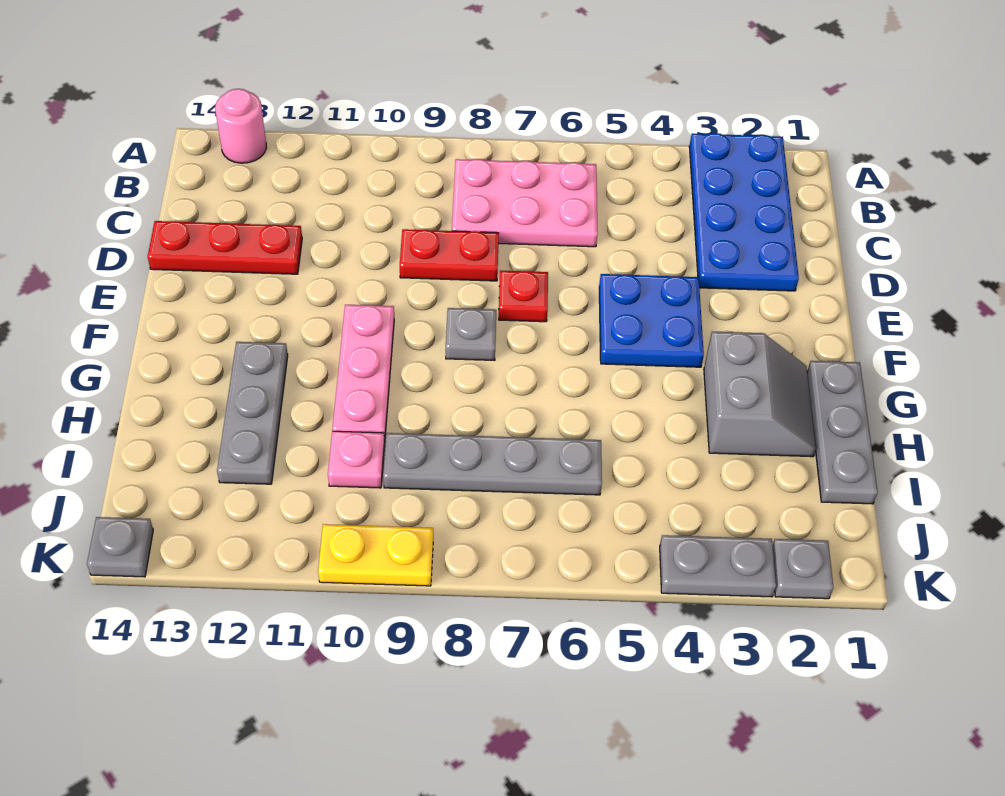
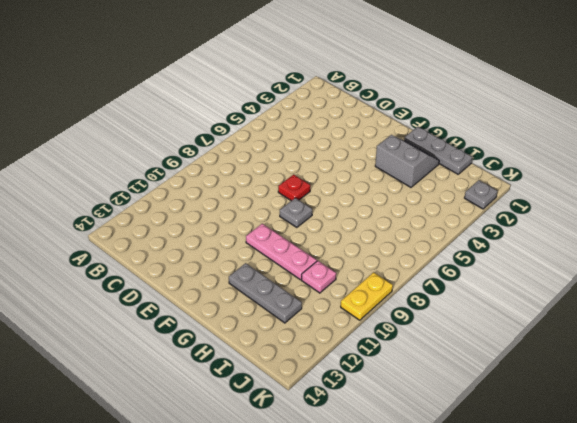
none -> blue 2x4 plate [689,133,799,291]
none -> pink 1x1 round brick [215,89,266,163]
none -> pink 2x3 plate [452,159,598,247]

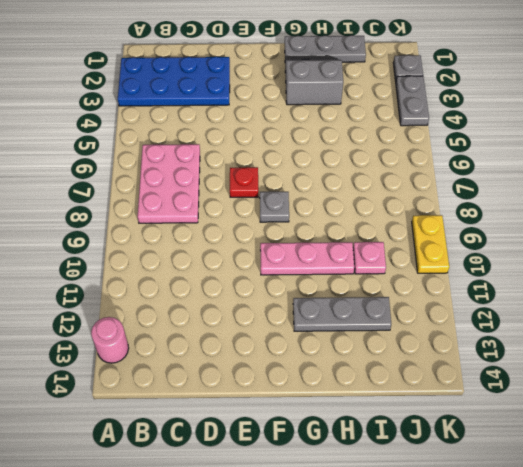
none -> red 1x2 plate [400,229,499,281]
none -> red 1x3 plate [148,221,302,274]
none -> blue 2x2 plate [599,274,704,367]

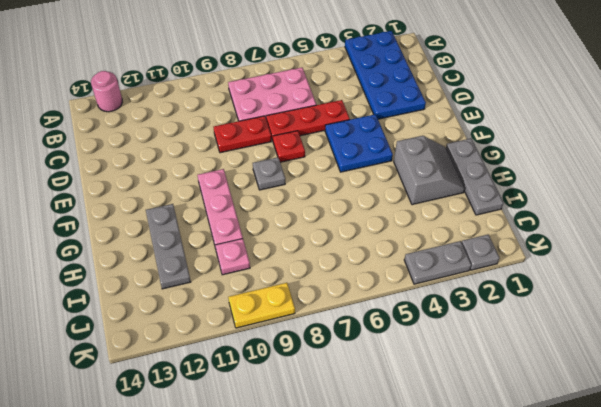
red 1x3 plate [266,100,350,140] -> red 1x3 plate moved to [148,221,302,274]
none -> grey 1x4 plate [383,433,602,495]
none -> grey 1x1 plate [87,517,153,577]

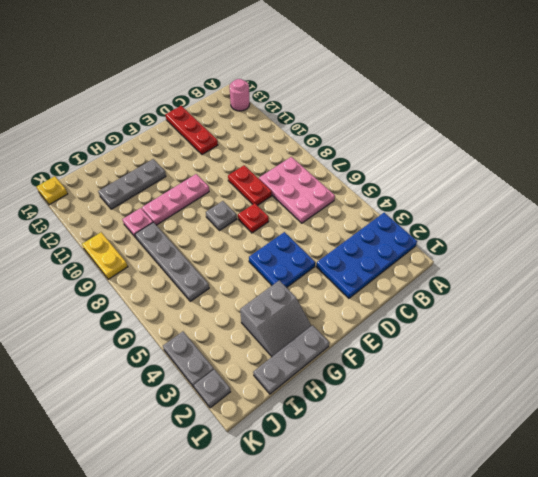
yellow 1x1 plate [37,176,68,205] -> grey 1x1 plate [87,517,153,577]

